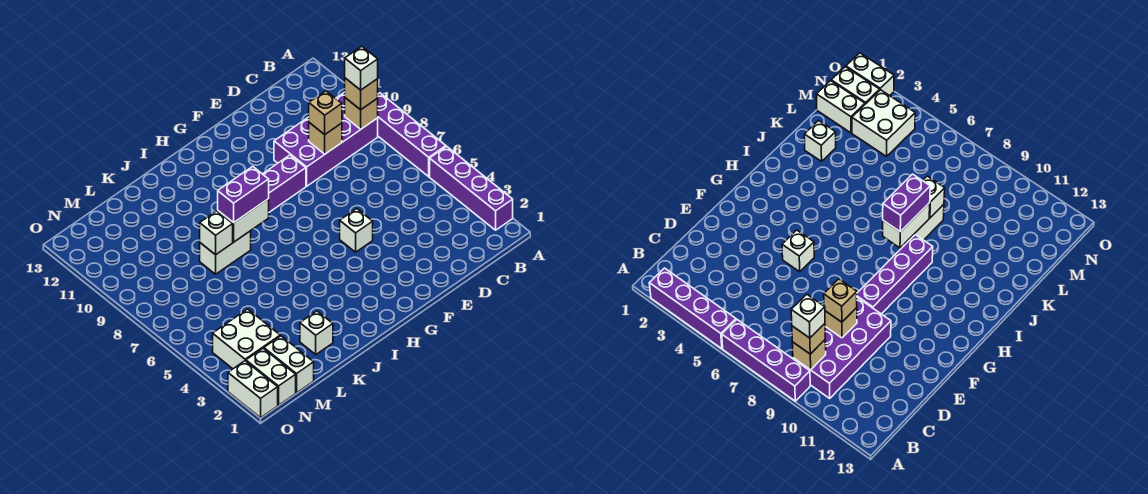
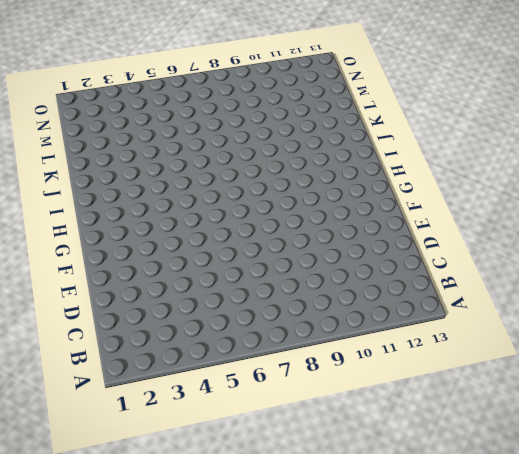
none -> purple 1x4 brick [430,146,513,230]
none -> purple 1x4 brick [378,93,446,177]
none -> purple 2x4 brick [274,92,378,186]

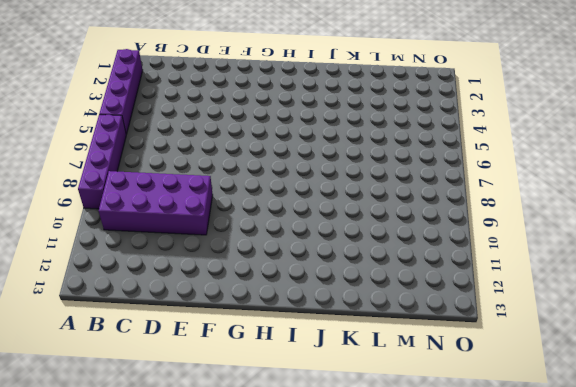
none -> white 1x1 brick [340,209,373,252]
none -> purple 1x4 brick [263,155,306,212]
none -> white 1x2 brick [200,231,251,274]

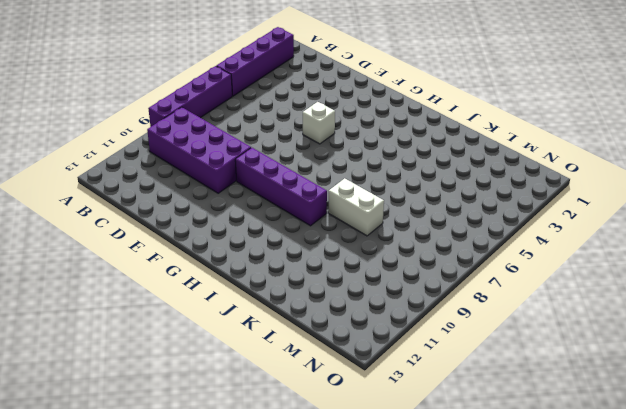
none -> white 1x1 brick [300,311,333,354]
none -> white 1x2 brick [264,336,314,393]
none -> white 2x2 brick [213,309,280,369]

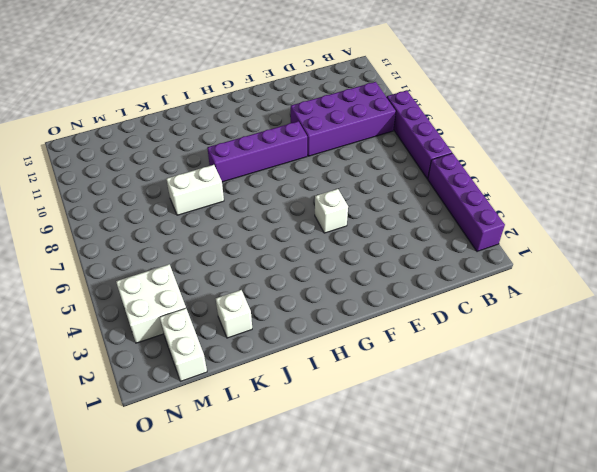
none -> white 1x2 brick [246,348,296,405]
none -> white 1x2 brick [228,361,278,418]
none -> tan 1x1 brick [345,98,378,129]

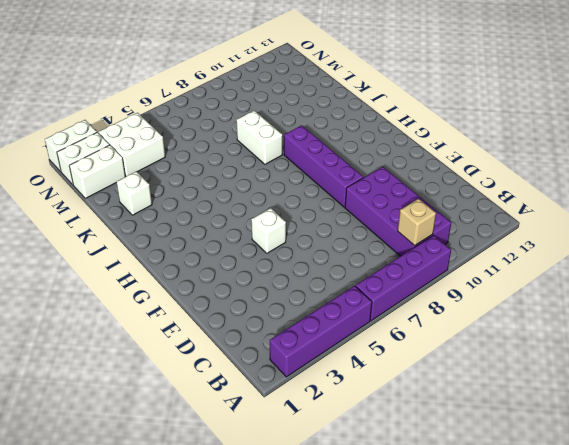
none -> tan 1x1 brick [309,123,342,154]
none -> white 1x2 brick [218,199,269,242]
none -> white 1x1 brick [200,211,233,255]

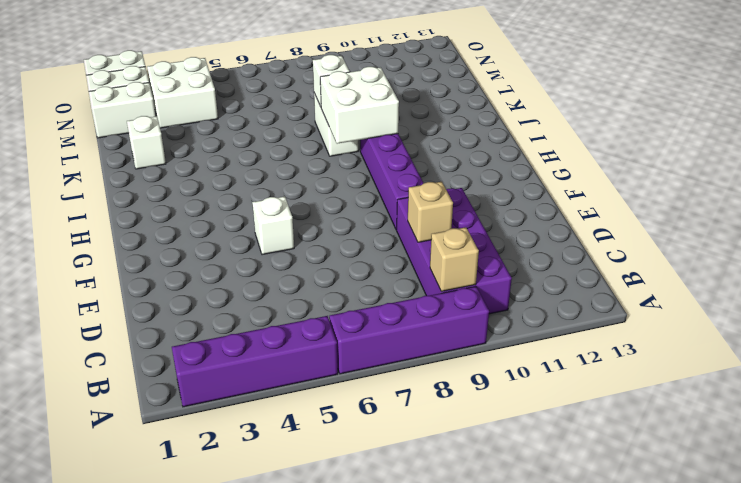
white 2x2 brick [320,67,399,144] -> white 1x2 brick [218,199,269,242]
none -> tan 1x1 brick [345,78,378,110]
none -> tan 1x1 brick [309,91,342,135]
none -> purple 1x2 brick [218,166,269,223]

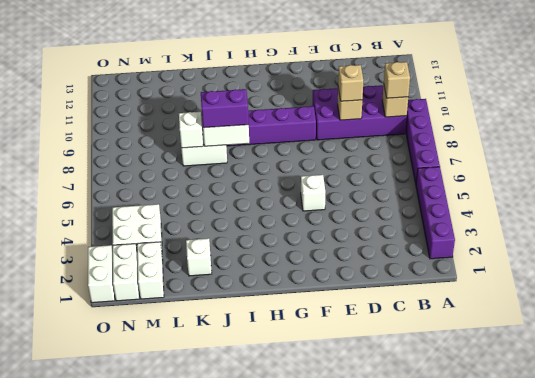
none -> white 1x1 brick [345,46,378,90]

